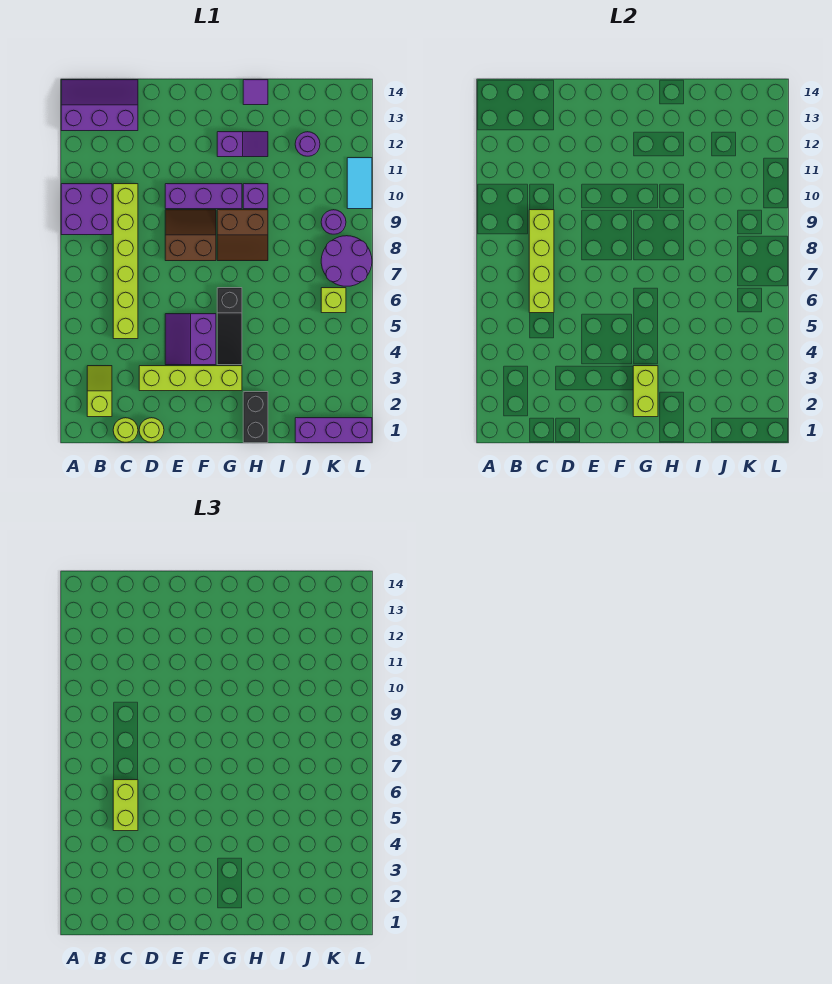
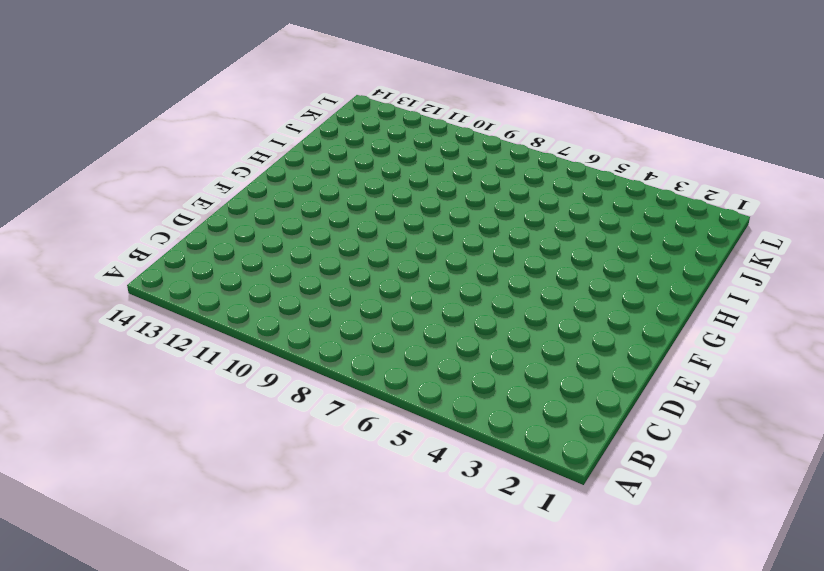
none -> purple 2x2 brick [61,184,112,235]
none -> purple 2x3 slope [61,80,138,131]
none -> lime 1x2 slope [87,366,112,417]

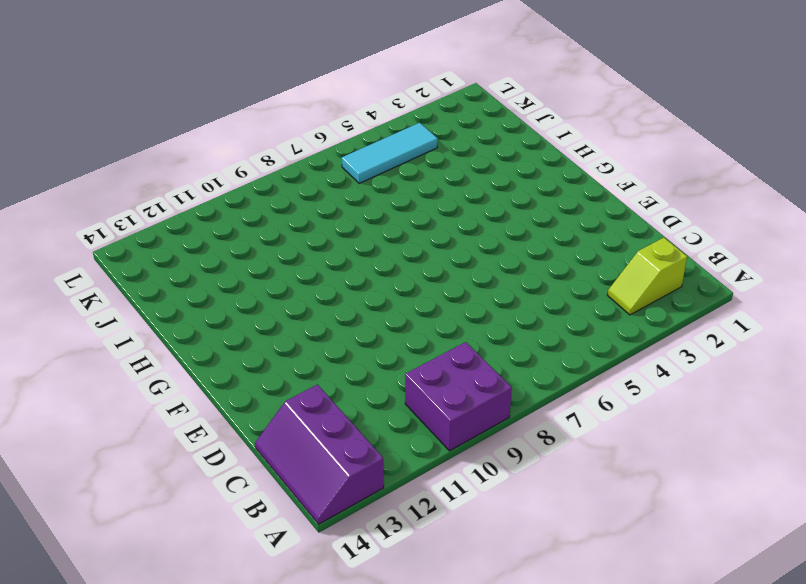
cyan 1x3 tile [342,123,438,183] -> lime 1x1 brick [321,288,346,313]
none -> lime 1x1 round brick [113,418,138,442]
none -> lime 1x6 brick [113,184,138,339]
none -> lime 1x1 round brick [139,418,164,442]

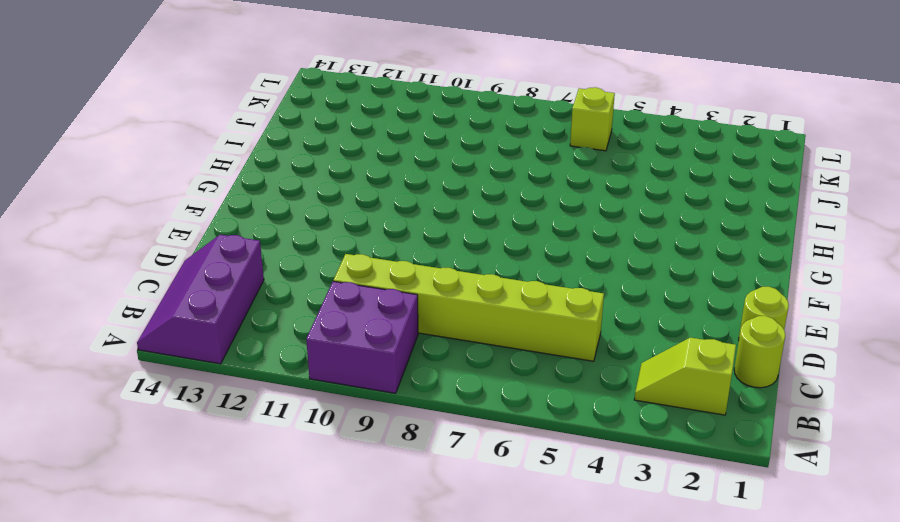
none -> lime 1x4 brick [139,366,242,391]
none -> purple 2x2 slope [165,314,216,365]
none -> brown 2x2 slope [165,210,216,261]

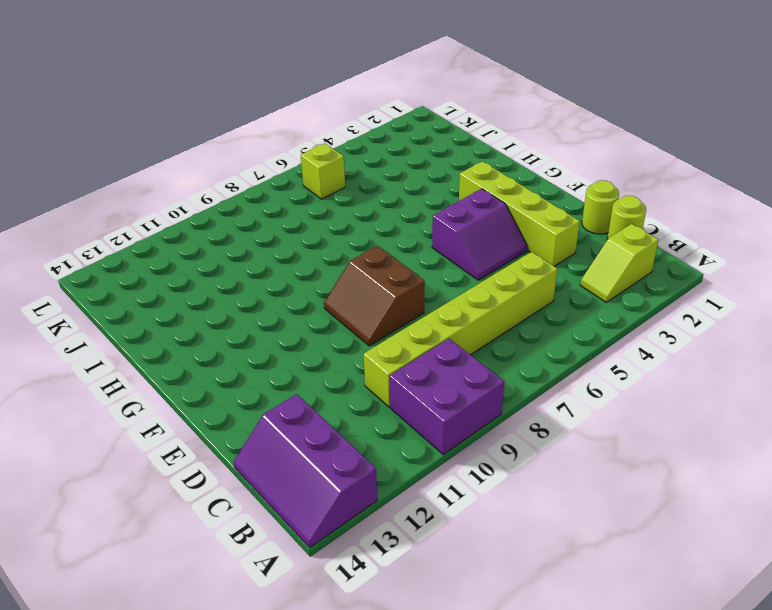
none -> purple 1x3 brick [165,184,242,209]
none -> black 1x3 slope [217,288,242,365]
none -> brown 2x2 slope [217,210,268,261]

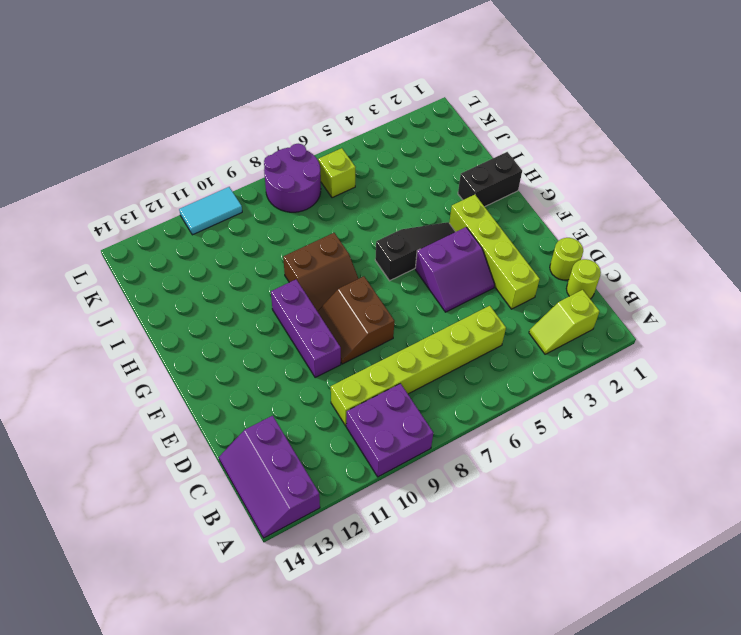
brown 2x2 slope [283,233,358,311] -> brown 2x2 slope turned to [217,210,268,261]
none -> purple 1x2 slope [217,132,268,157]
none -> purple 1x1 brick [243,184,268,209]
none -> purple 1x1 tile [243,80,268,105]

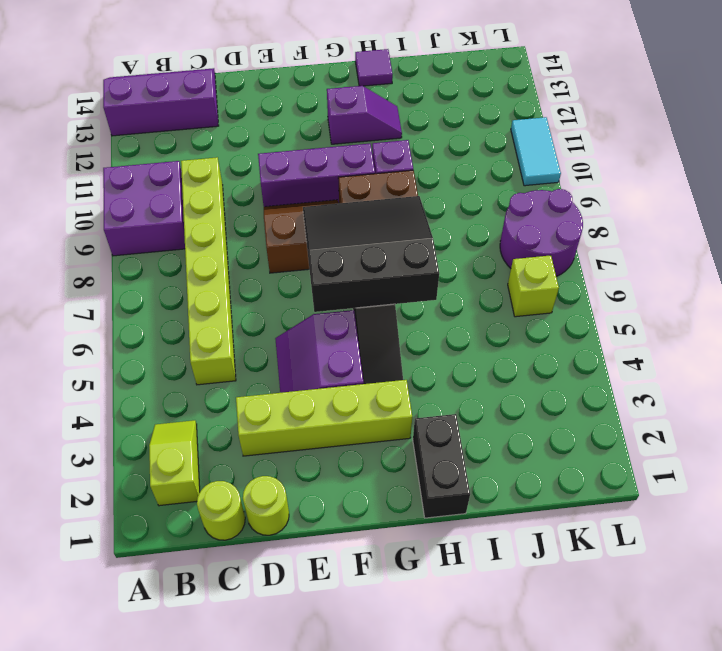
black 3x3 slope [303,196,439,312] -> none
none -> purple 1x3 brick [295,418,372,443]
none -> purple 1x1 round brick [295,132,320,156]
none -> purple 1x1 round brick [321,210,346,234]

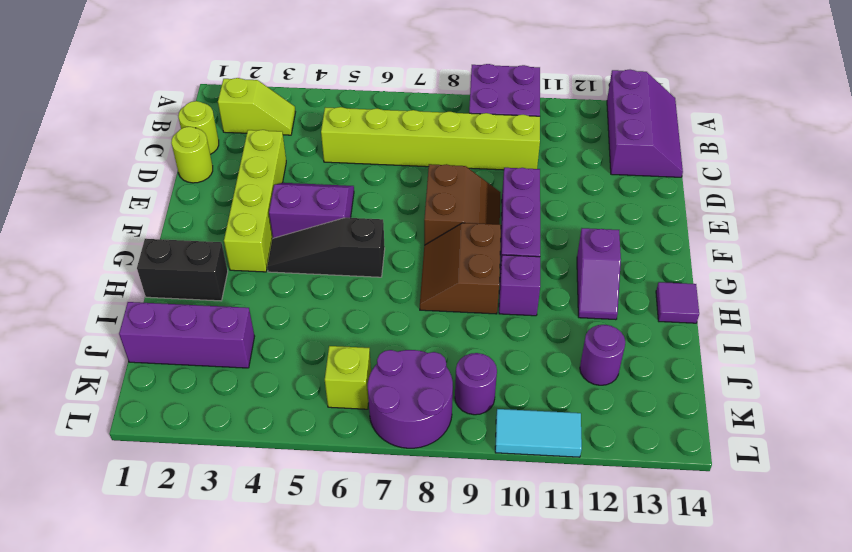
purple 1x3 brick [119,302,255,368] -> purple 1x3 brick turned to [295,418,372,443]
none -> lime 1x4 brick [529,210,554,313]
none -> lime 1x2 brick [633,366,658,417]
none -> lime 1x2 brick [113,780,138,831]

